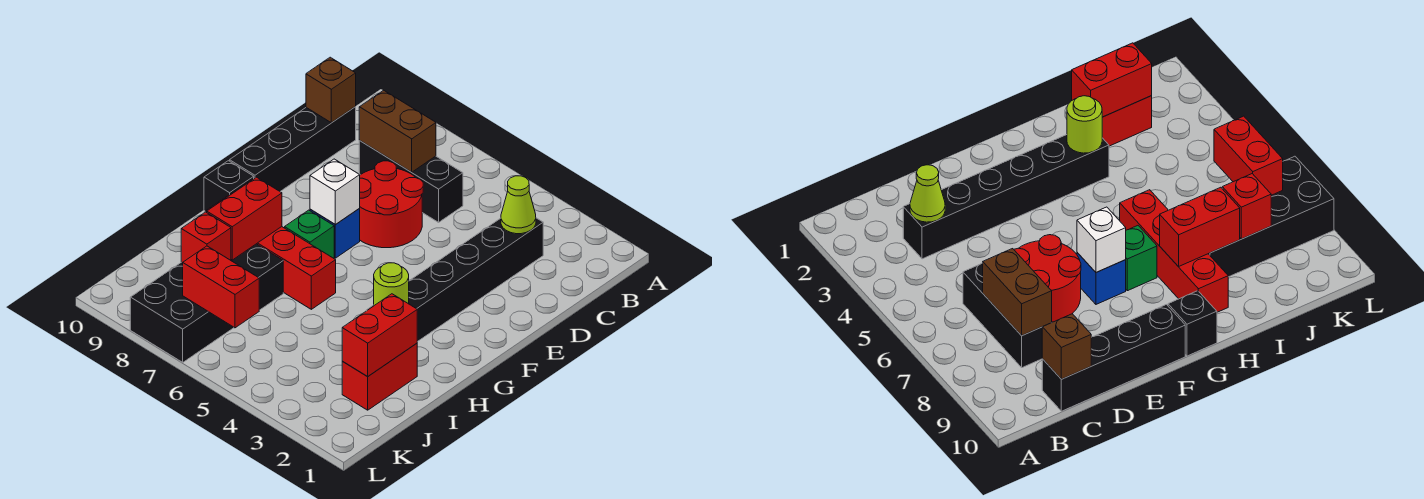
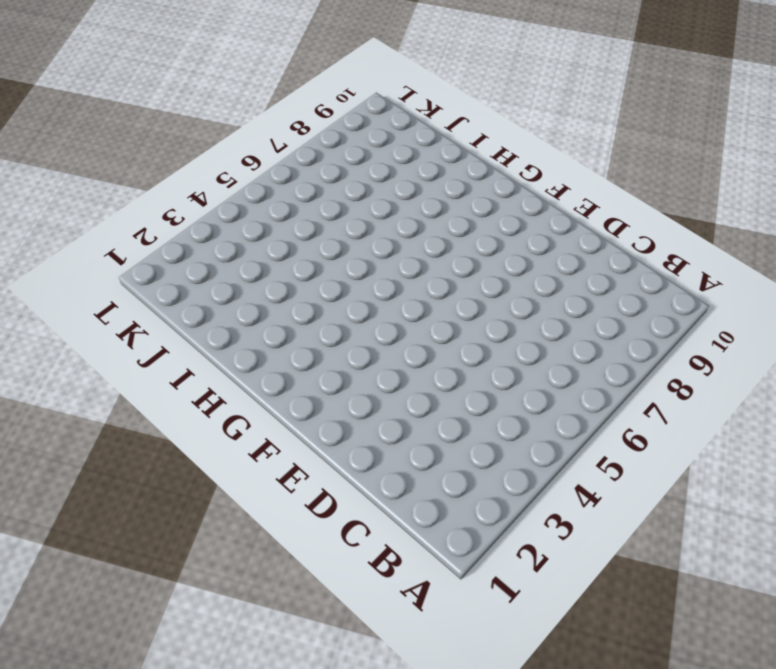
none -> black 1x6 brick [366,218,543,342]
none -> black 1x3 brick [359,141,463,222]
none -> black 1x4 brick [230,107,356,191]

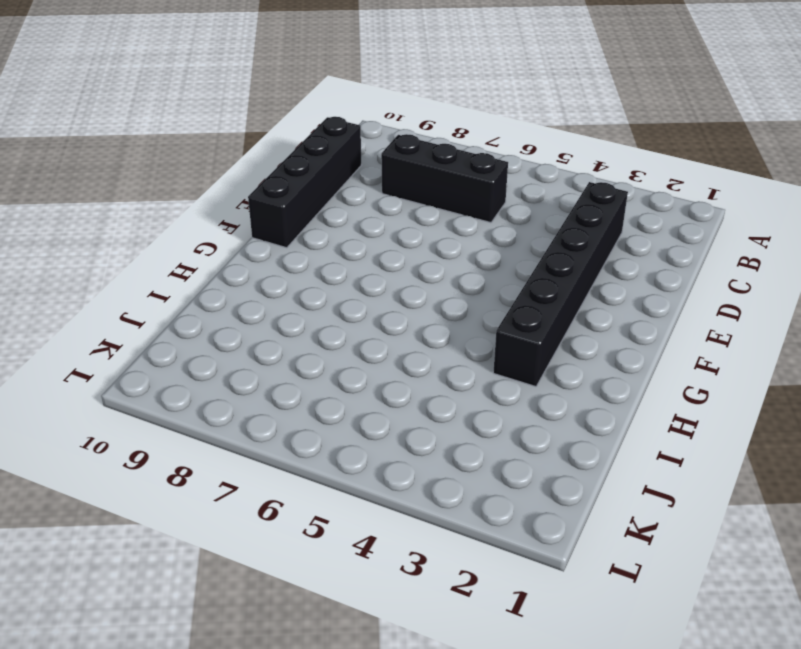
none -> red 2x2 round brick [359,161,423,248]
none -> blue 1x1 brick [310,209,360,258]
none -> green 1x1 brick [285,210,334,258]

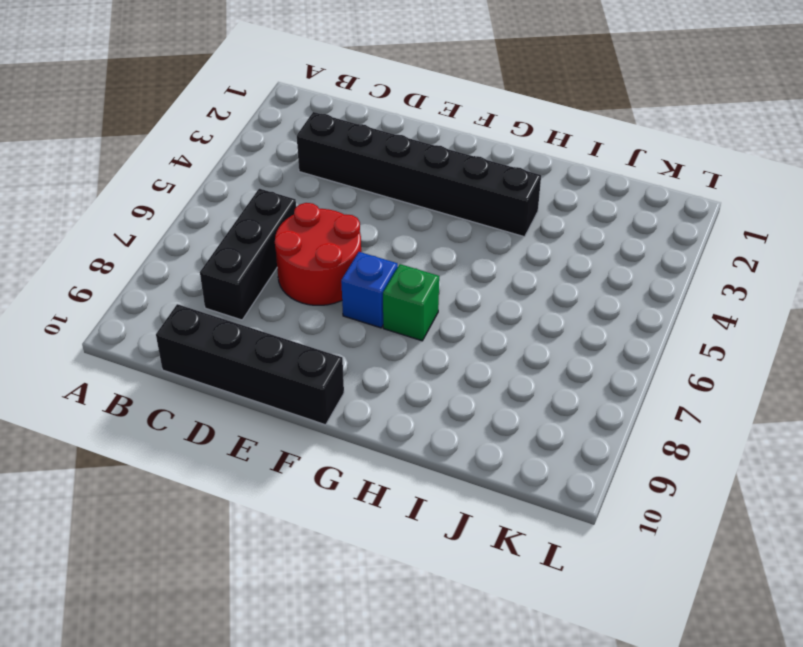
none -> black 1x1 brick [204,161,254,211]
none -> red 1x4 brick [205,195,336,309]
none -> red 1x2 brick [342,343,417,410]

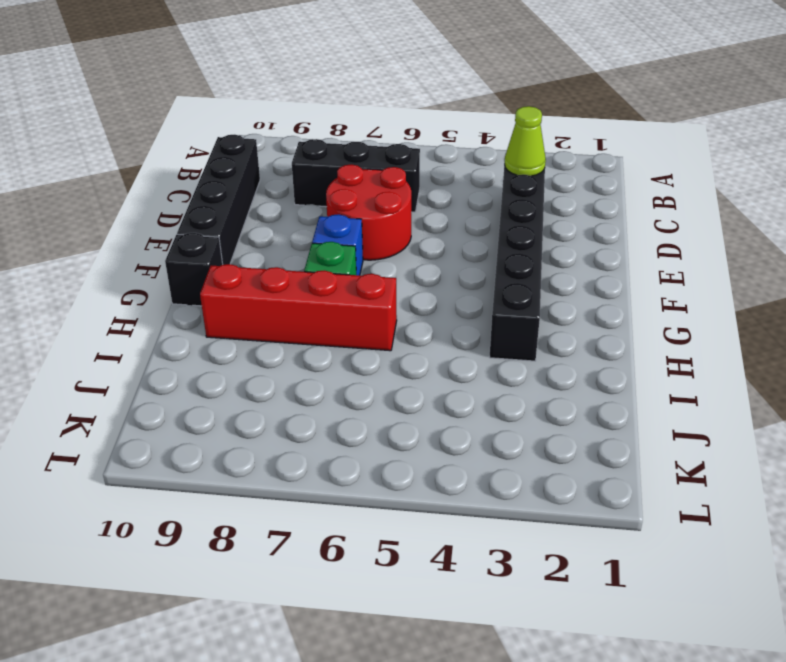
none -> red 1x2 brick [342,343,417,410]
none -> black 2x4 brick [130,244,283,362]
none -> brown 1x2 brick [359,90,436,172]

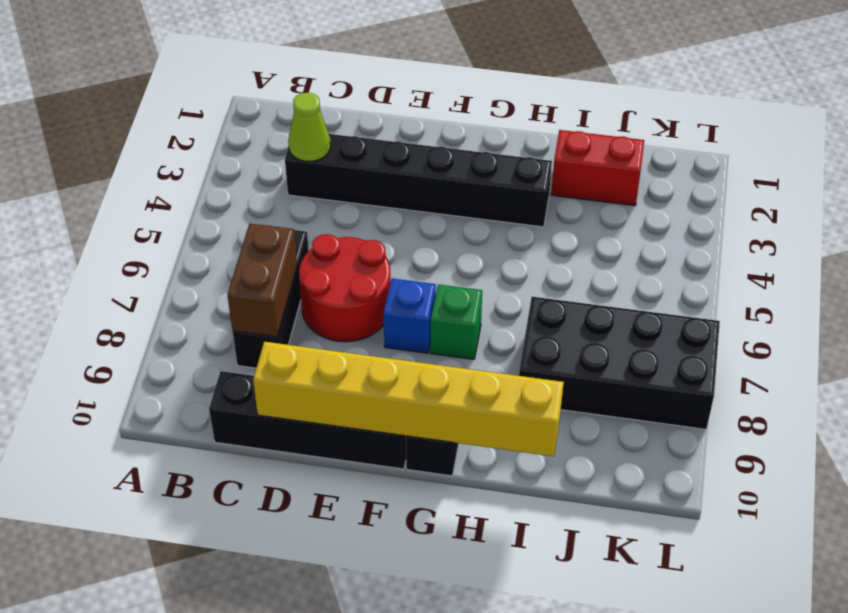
yellow 1x6 brick [253,342,564,456] -> none
none -> red 1x4 brick [205,195,336,309]
none -> brown 1x1 brick [306,57,356,123]
none -> white 1x1 brick [310,159,360,225]

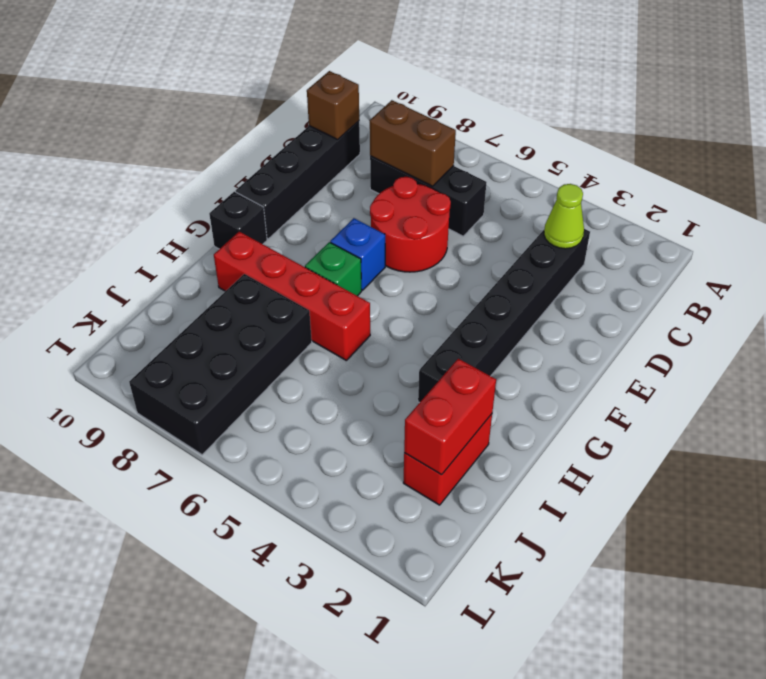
none -> white 1x1 brick [310,159,360,225]
none -> lime 1x1 round brick [374,263,409,305]
none -> red 1x2 brick [207,177,282,260]

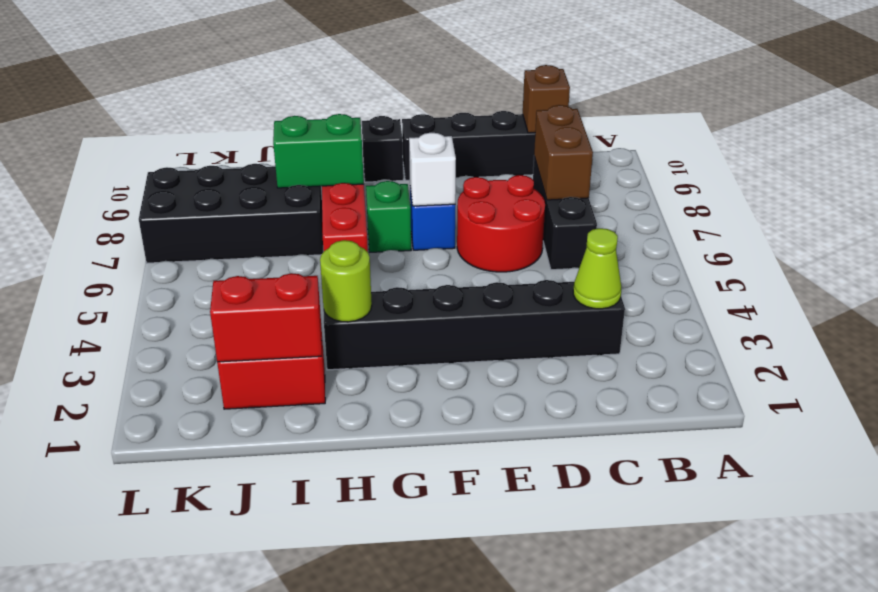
green 1x2 brick [273,114,364,188] -> red 1x2 brick [207,177,282,260]
none -> red 1x1 brick [181,212,231,263]
none -> red 1x2 brick [183,246,259,328]

